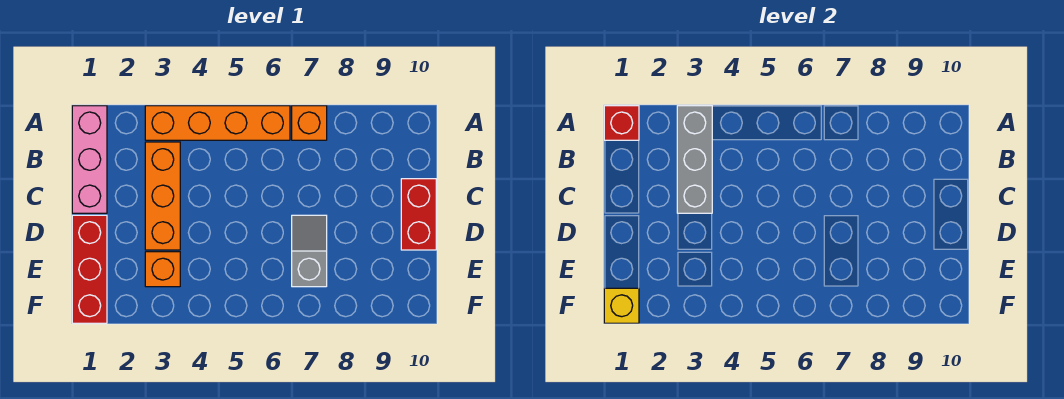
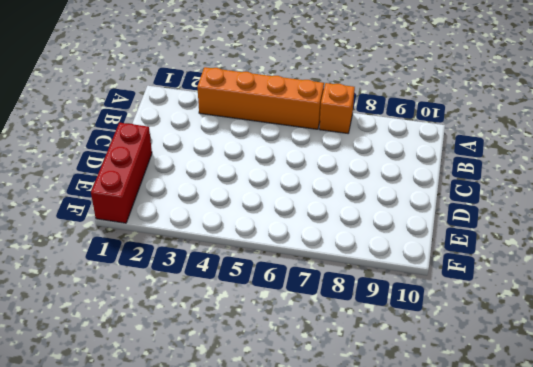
none -> pink 1x3 brick [72,106,107,213]
none -> orange 1x3 brick [145,142,180,250]

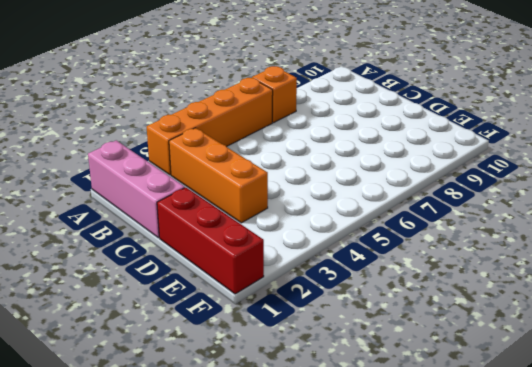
none -> red 1x2 brick [401,179,436,250]
none -> grey 1x2 slope [292,215,327,287]

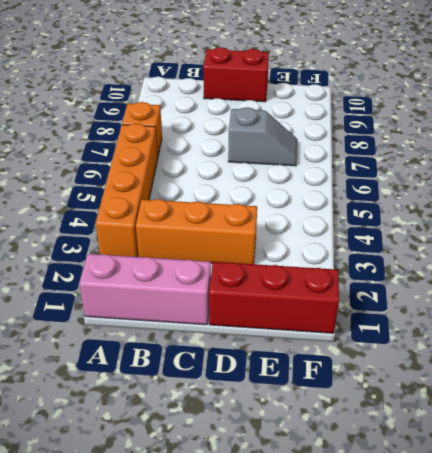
grey 1x2 slope [228,107,297,166] -> grey 1x2 slope turned to [292,215,327,287]
none -> orange 1x1 brick [145,252,180,287]
none -> red 1x1 brick [604,106,639,140]

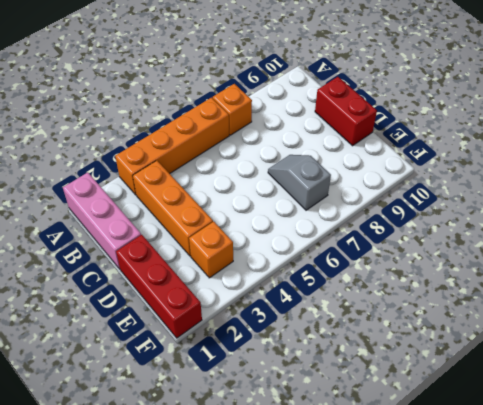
none -> red 1x1 brick [604,106,639,140]
none -> grey 1x3 brick [677,106,712,213]

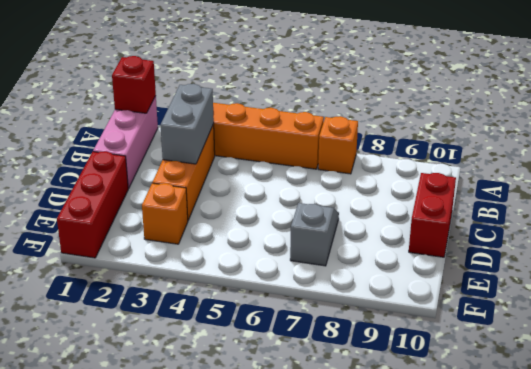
grey 1x2 brick [161,84,214,164] -> grey 1x3 brick [677,106,712,213]
none -> yellow 1x1 brick [604,288,639,323]

